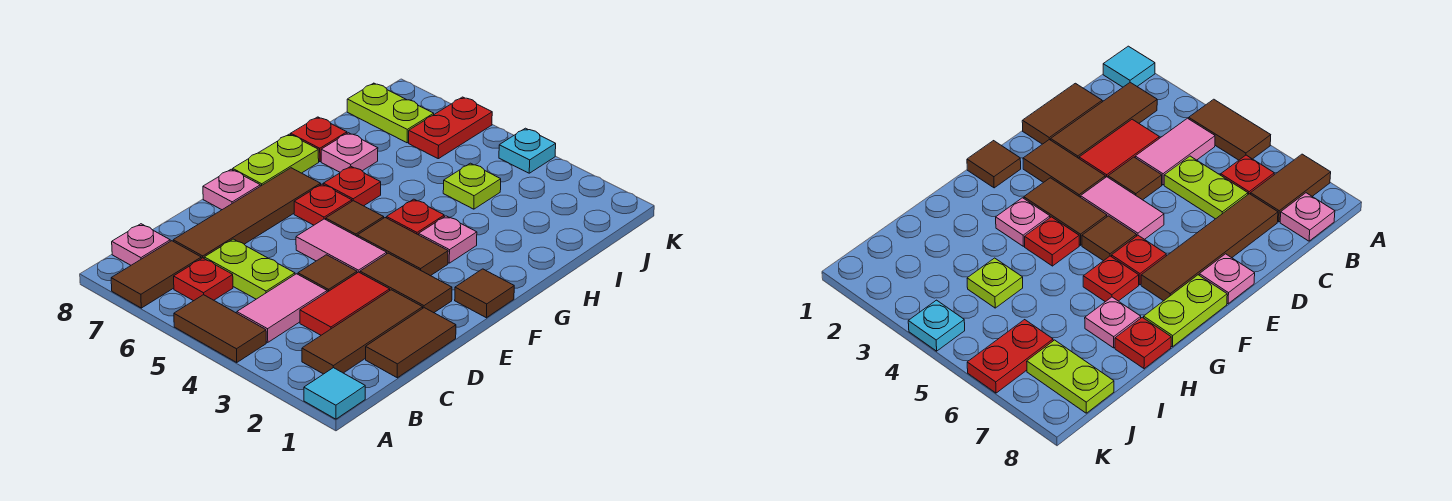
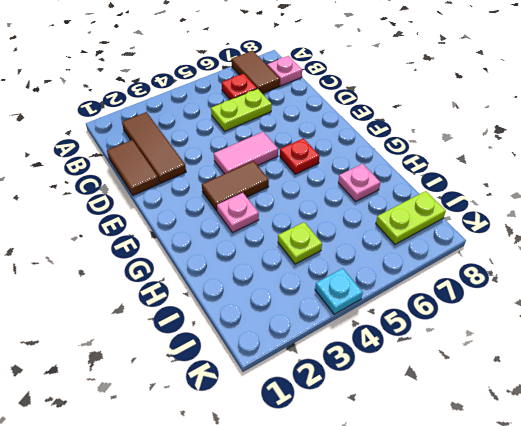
none -> cyan 1x1 tile [304,368,365,419]
none -> brown 1x2 tile [174,295,266,362]
none -> pink 1x2 tile [237,274,327,342]

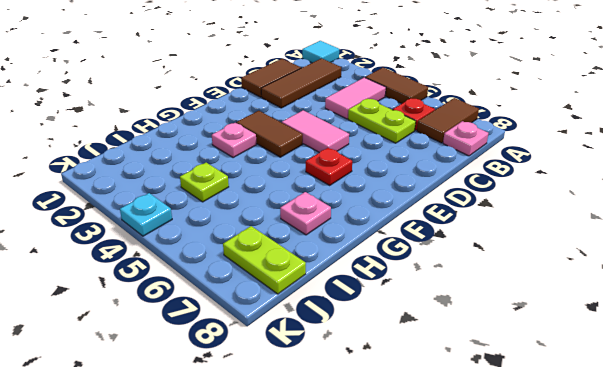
none -> red 1x2 tile [300,272,390,335]
none -> brown 1x4 tile [173,168,321,259]
none -> brown 1x1 tile [298,255,357,292]

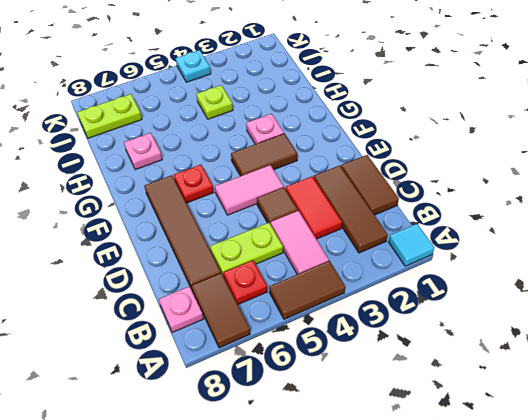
none -> brown 1x2 tile [360,253,452,313]
none -> pink 1x1 plate [203,169,260,210]
none -> brown 1x1 tile [455,269,514,318]

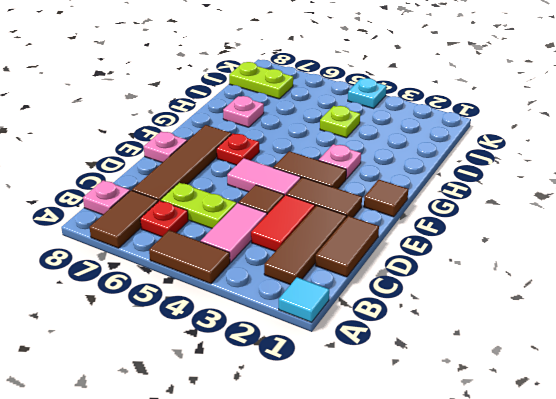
none -> brown 1x1 tile [326,201,384,236]
none -> lime 1x2 plate [233,134,319,186]
none -> red 1x1 plate [387,199,444,235]

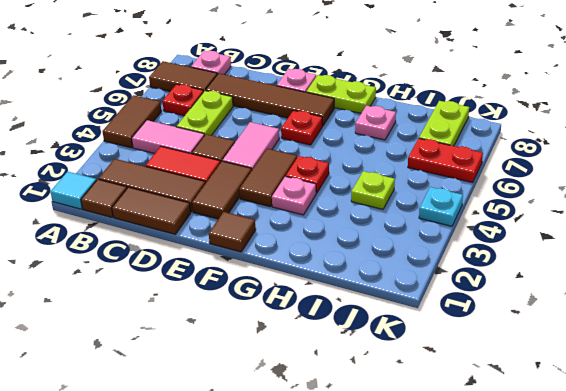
brown 1x1 tile [81,179,127,217] -> brown 1x1 tile moved to [326,201,384,236]
none -> red 1x1 plate [323,166,381,206]
none -> red 1x1 plate [291,117,347,162]

